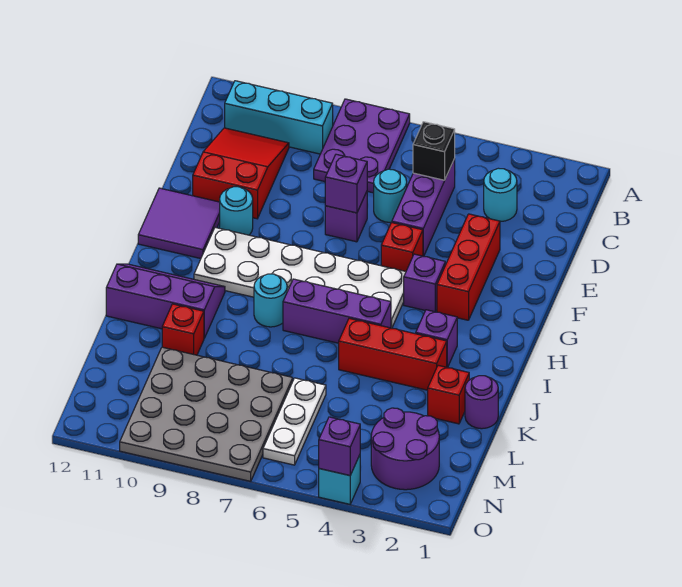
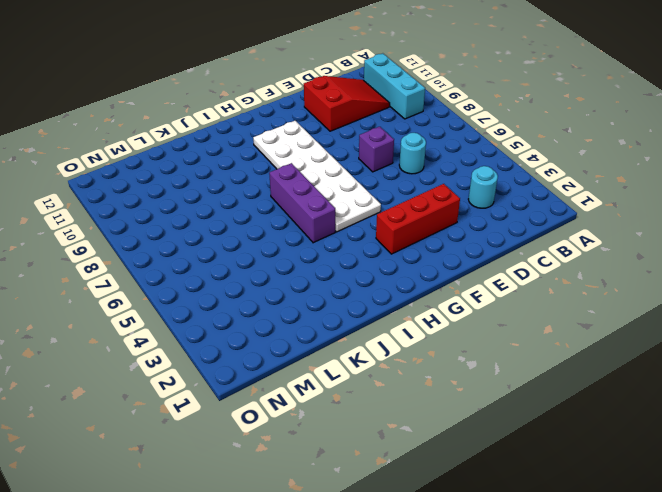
none -> purple 2x3 plate [314,99,410,193]
none -> purple 1x3 brick [392,159,455,256]
none -> red 1x1 brick [381,222,423,271]

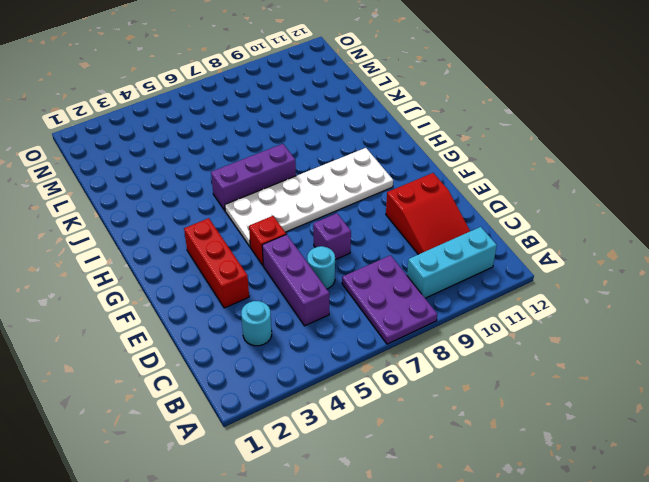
none -> cyan 1x1 round brick [220,187,253,235]
none -> purple 2x2 tile [138,188,220,259]
none -> purple 1x1 brick [404,254,445,312]

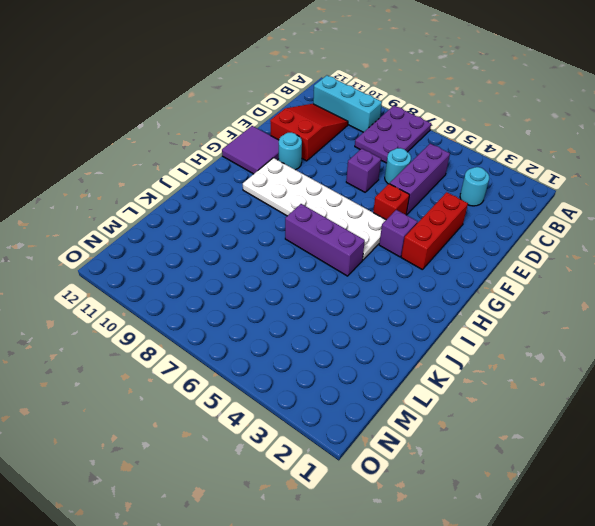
none -> purple 1x1 brick [416,310,457,367]
none -> cyan 1x1 round brick [254,274,287,327]
none -> purple 2x3 slope [106,264,225,338]

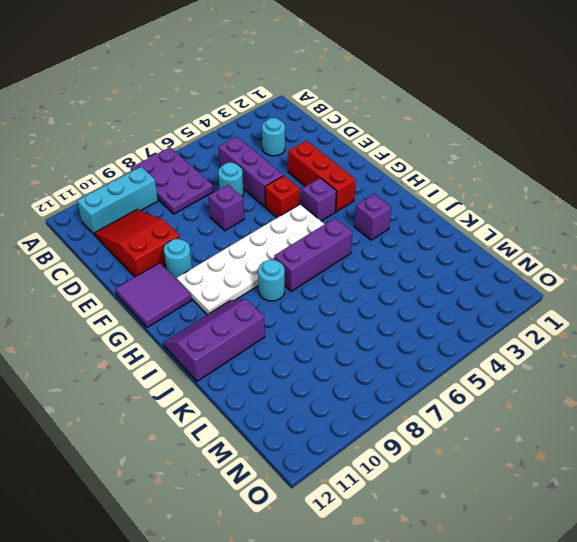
none -> red 1x3 brick [339,318,447,390]
none -> purple 1x1 round brick [465,376,498,429]
none -> red 1x1 brick [428,365,469,424]

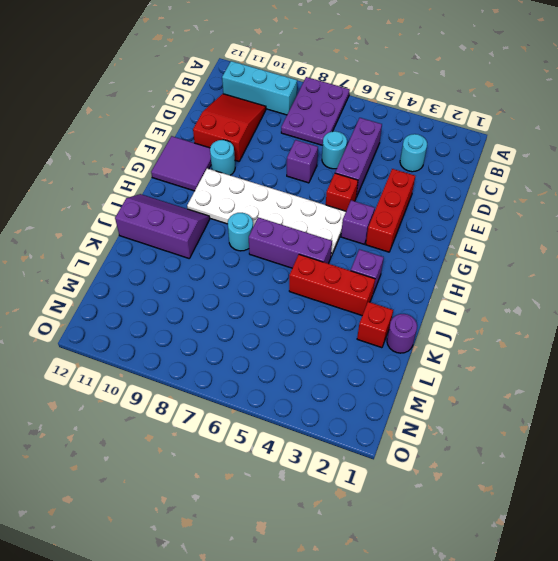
none -> red 1x1 brick [162,304,204,355]
none -> white 1x3 plate [263,378,326,465]
none -> grey 4x4 plate [120,347,293,481]

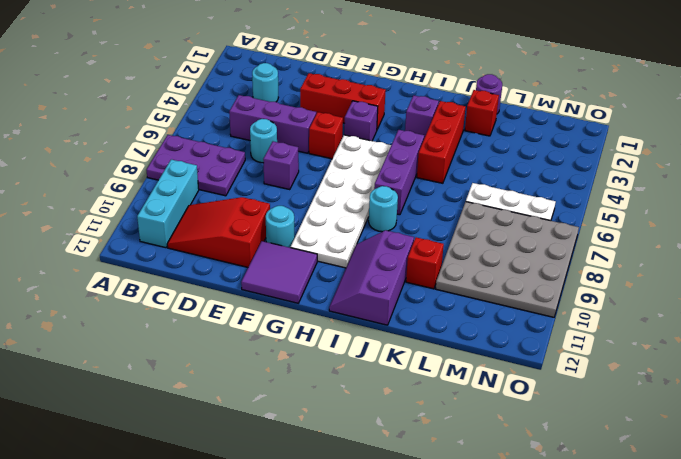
none -> purple 2x2 round brick [371,408,439,490]
none -> cyan 1x1 brick [319,455,360,504]
none -> black 1x1 brick [413,122,455,180]

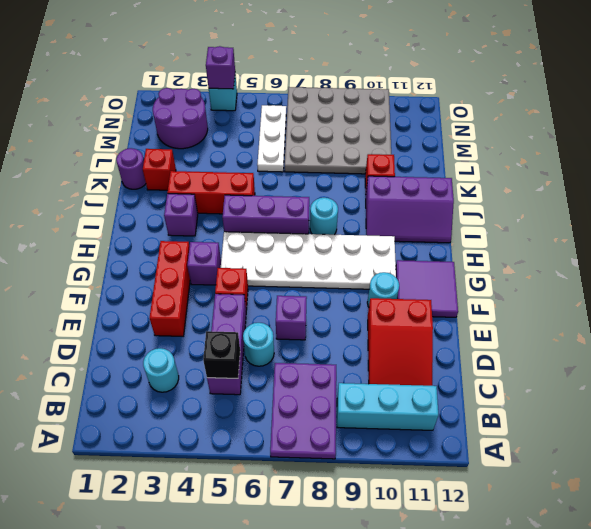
none -> purple 1x1 brick [325,154,367,213]

